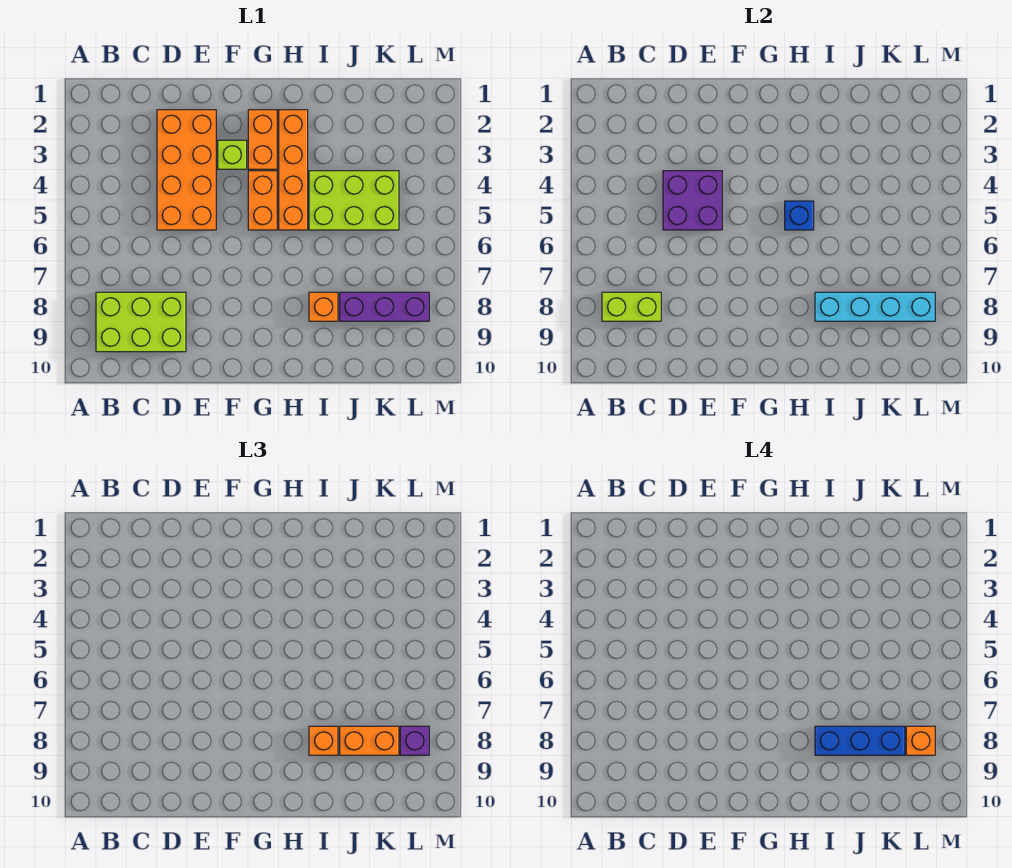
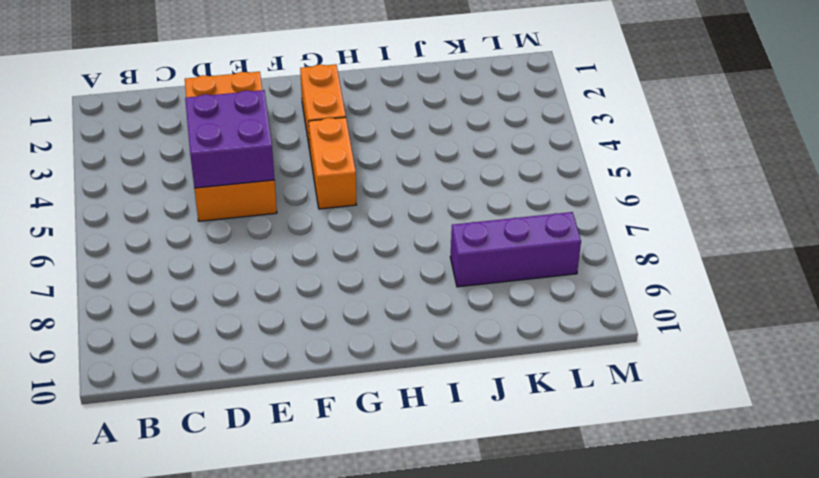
none -> lime 2x3 brick [96,292,186,352]
none -> lime 1x1 brick [218,140,247,169]
none -> orange 1x4 brick [279,110,308,230]

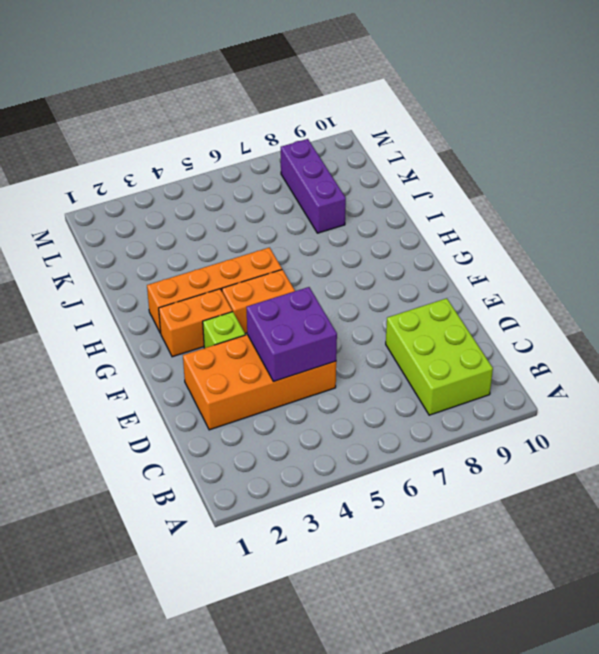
none -> lime 2x3 brick [309,171,399,230]
none -> orange 1x1 brick [309,292,338,321]
none -> lime 1x2 brick [602,292,661,321]

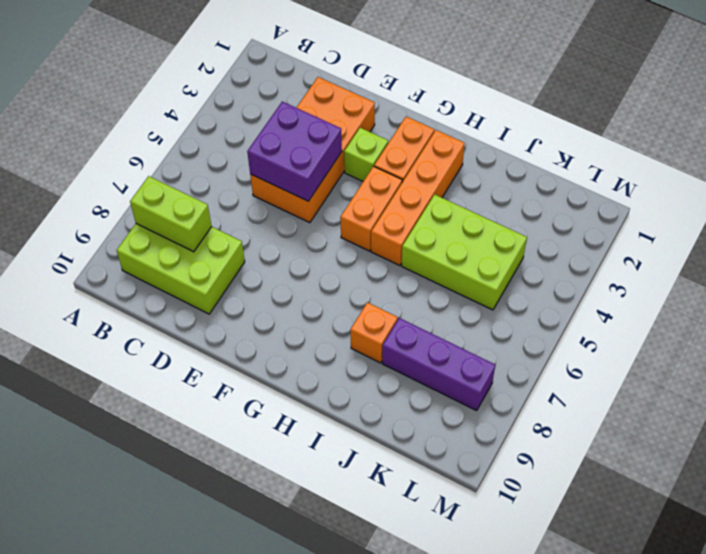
none -> blue 1x1 brick [785,201,814,230]
none -> cyan 1x4 brick [815,292,935,321]
none -> orange 1x1 brick [309,726,338,755]

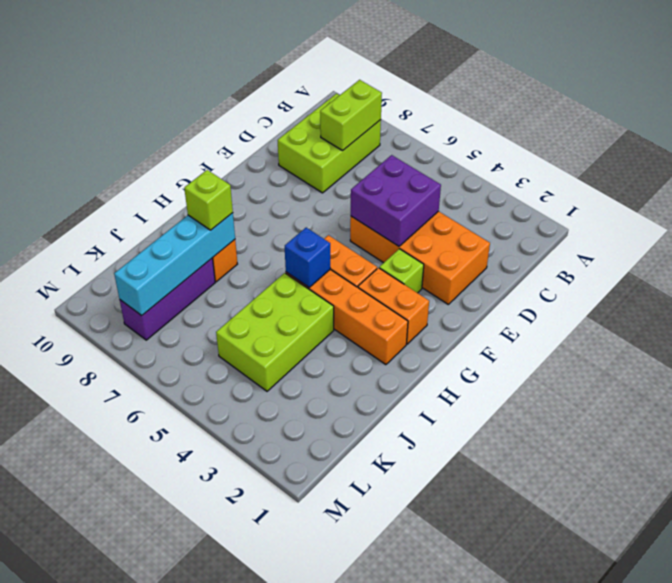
lime 1x1 brick [184,170,233,230] -> orange 1x1 brick [309,726,338,755]
none -> orange 1x2 brick [340,726,399,755]
none -> purple 1x1 brick [400,726,429,755]
none -> blue 1x3 brick [815,726,905,755]

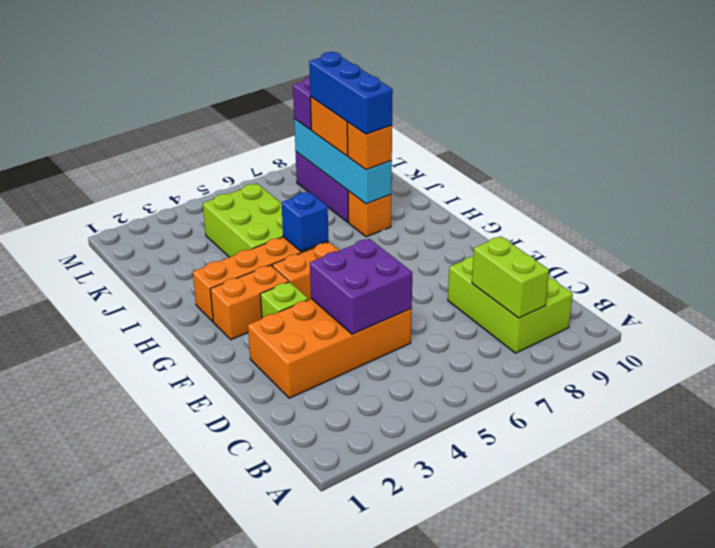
none -> orange 1x1 brick [906,726,935,755]

